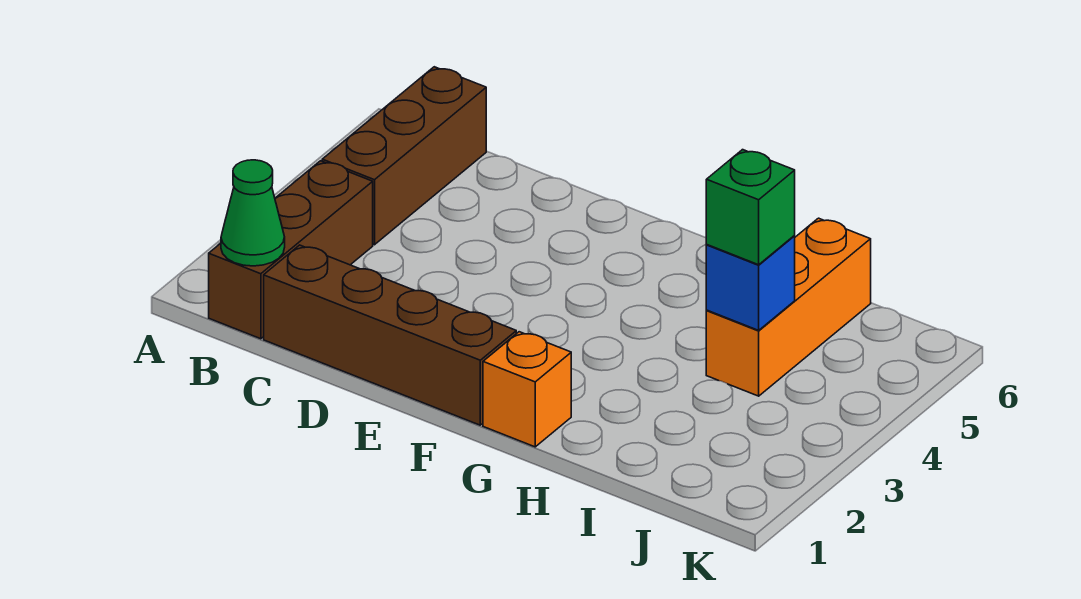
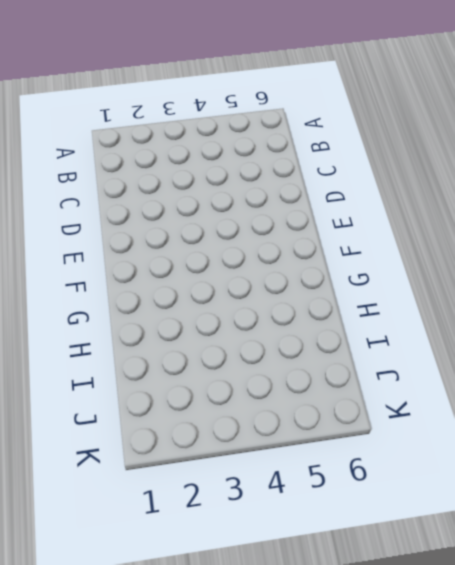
none -> brown 1x3 brick [209,161,373,339]
none -> brown 1x3 brick [322,67,486,245]

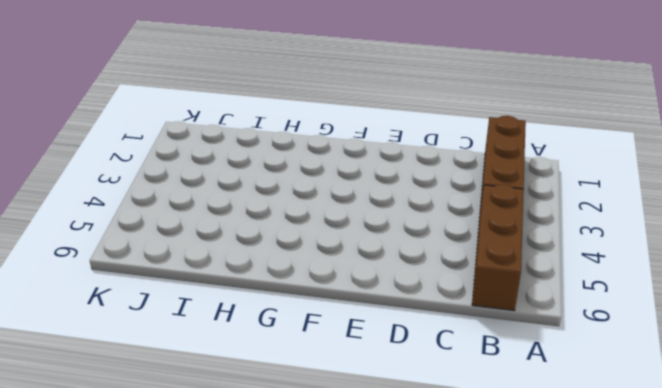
none -> brown 1x4 brick [264,245,516,425]
none -> orange 1x1 brick [483,332,571,447]

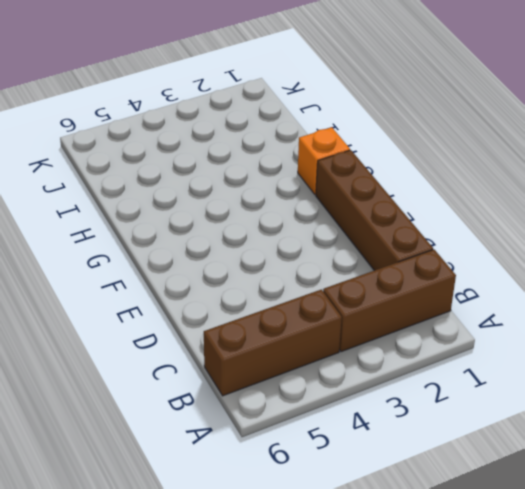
none -> orange 1x3 brick [706,218,871,396]
none -> green 1x1 cone [221,160,285,266]

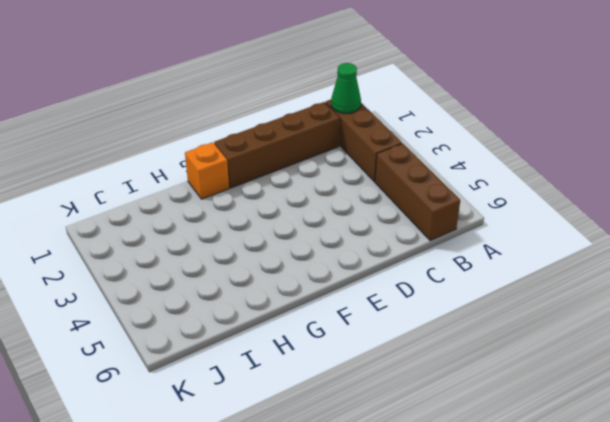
none -> orange 1x3 brick [706,218,871,396]
none -> blue 1x1 brick [706,236,795,330]

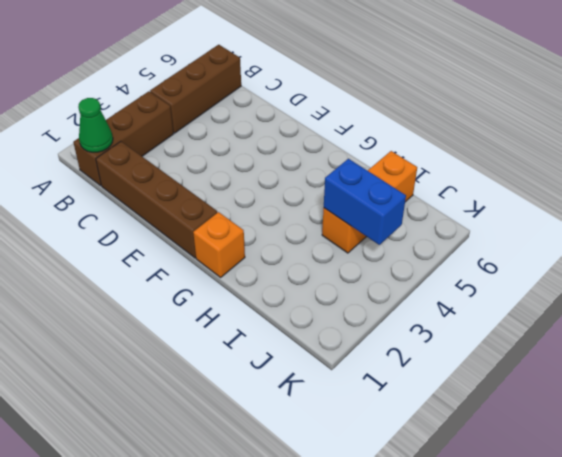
blue 1x2 brick [324,159,406,245] -> blue 1x1 brick [706,236,795,330]
none -> green 1x1 brick [706,150,795,265]

